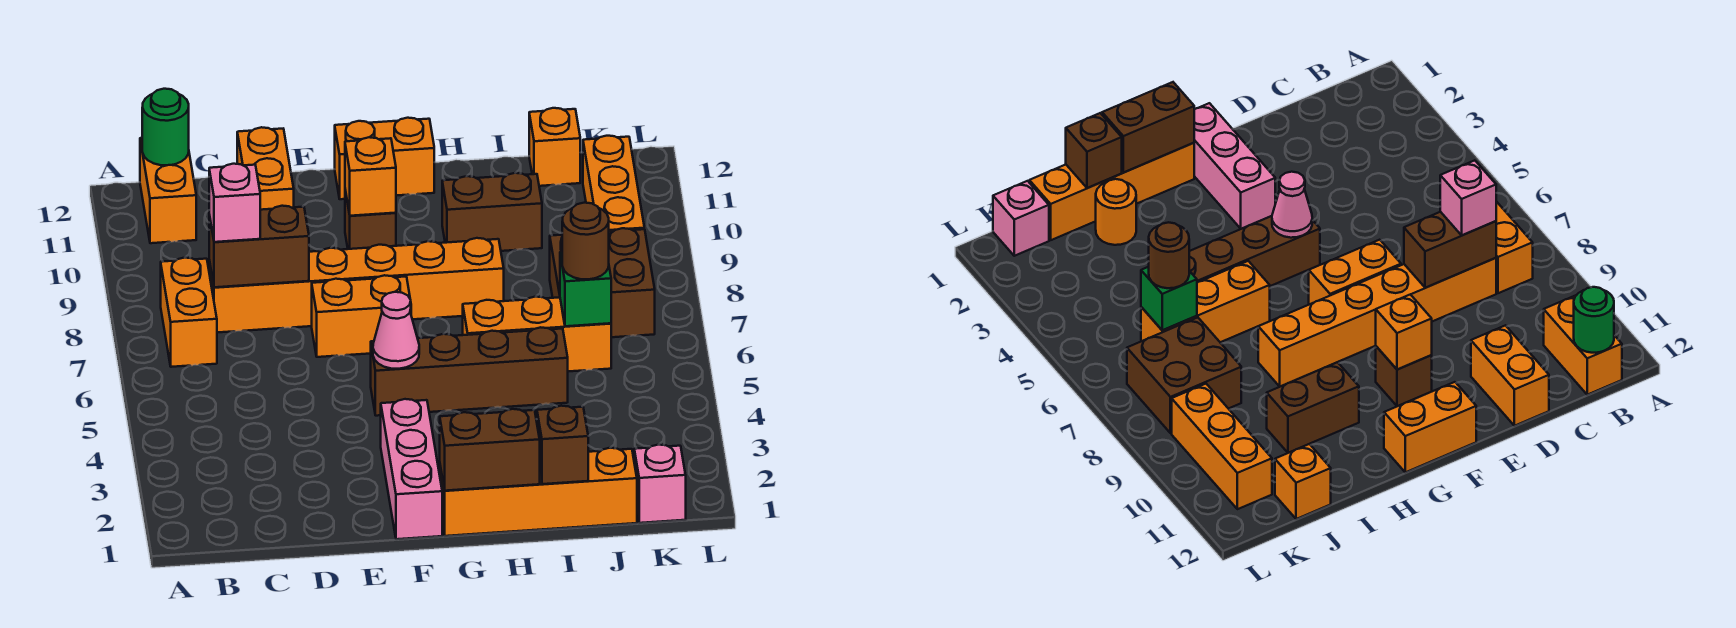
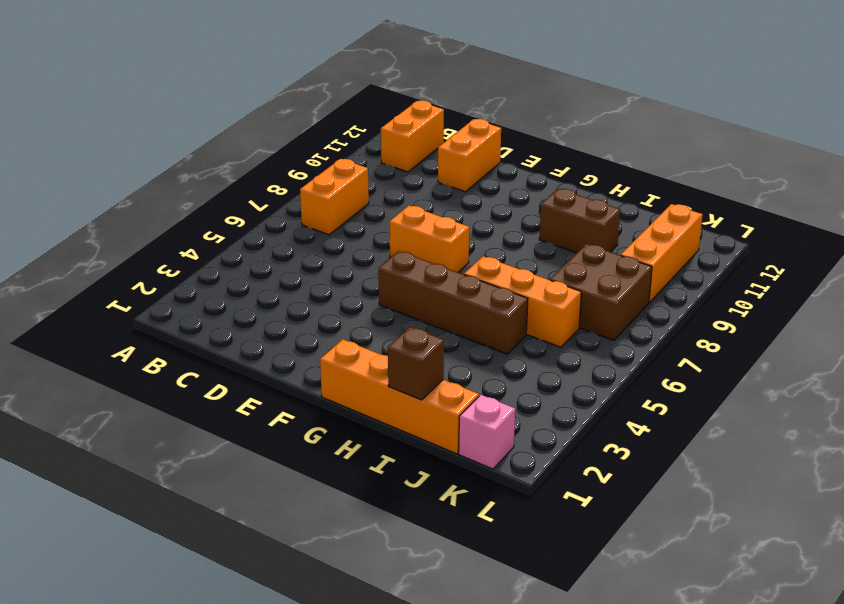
none -> orange 1x6 brick [209,238,504,333]
none -> pink 1x3 brick [381,399,442,539]
none -> brown 1x1 brick [345,190,396,249]

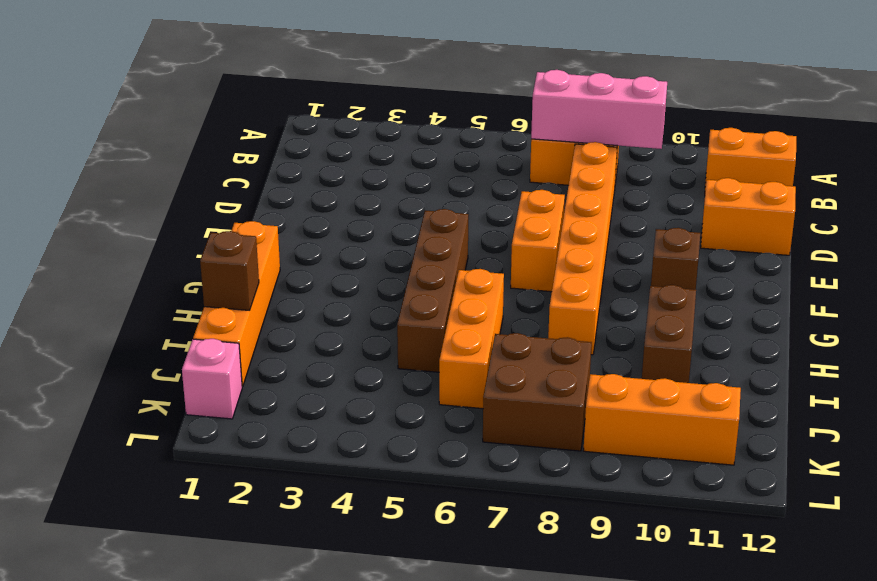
pink 1x3 brick [531,70,667,149] -> pink 1x3 brick moved to [381,399,442,539]
none -> orange 1x2 brick [335,118,434,199]
none -> orange 1x1 round brick [1096,179,1136,245]
none -> orange 1x1 brick [529,108,580,186]

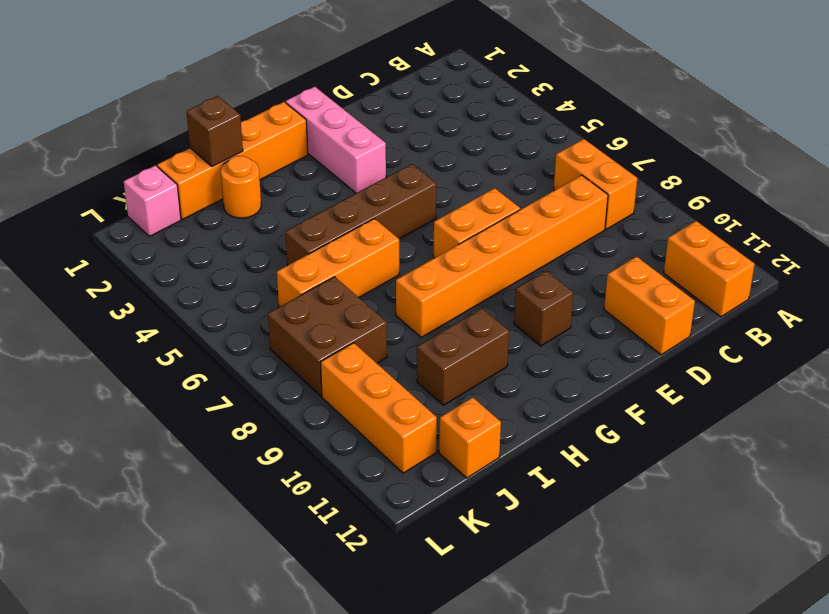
none -> orange 1x2 brick [335,118,434,199]
none -> green 1x1 round brick [142,89,189,165]
none -> brown 1x2 brick [209,206,309,287]

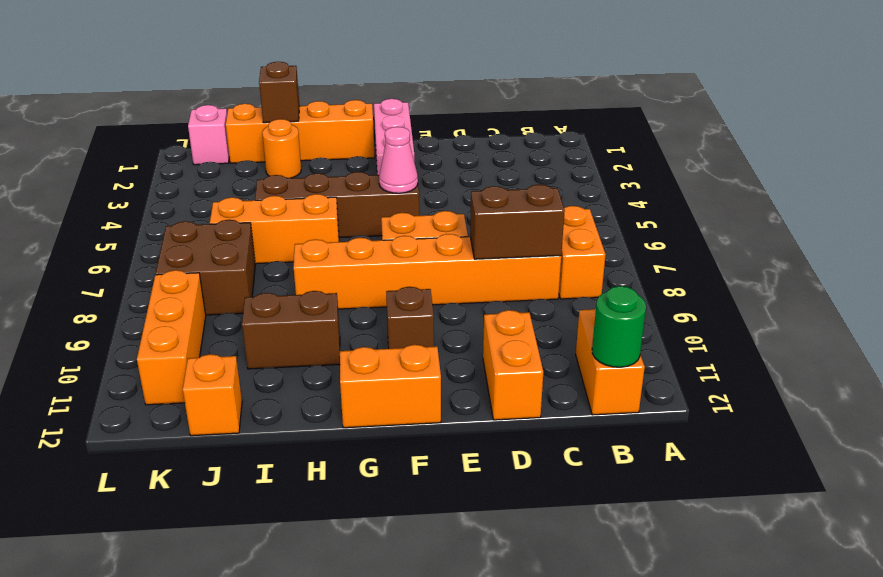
none -> orange 1x1 brick [345,137,396,216]
none -> brown 1x2 brick [440,409,540,491]
none -> green 1x1 brick [560,252,611,326]

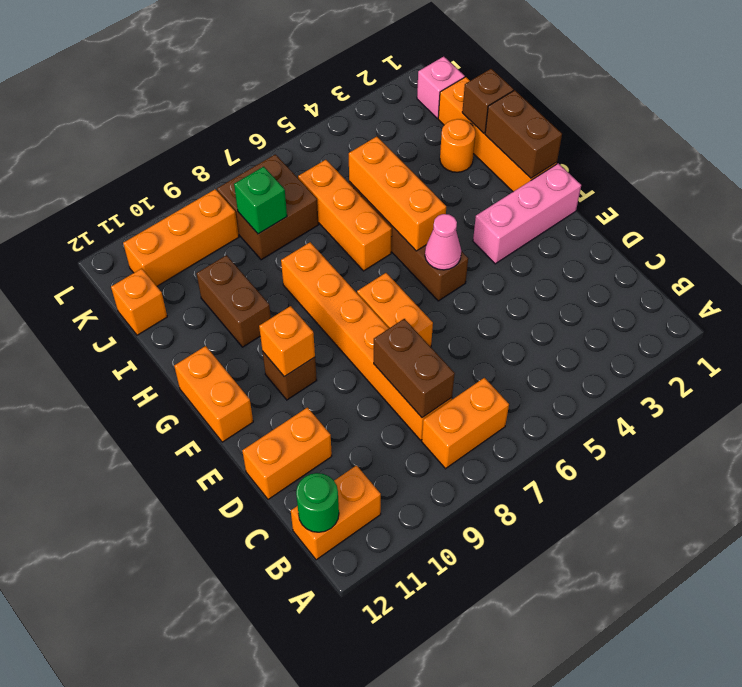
orange 1x3 brick [349,137,446,251] -> none
green 1x1 brick [234,167,287,234] -> green 1x1 brick moved to [560,252,611,326]
none -> pink 1x1 brick [209,164,260,242]
none -> brown 1x1 round brick [562,203,609,279]

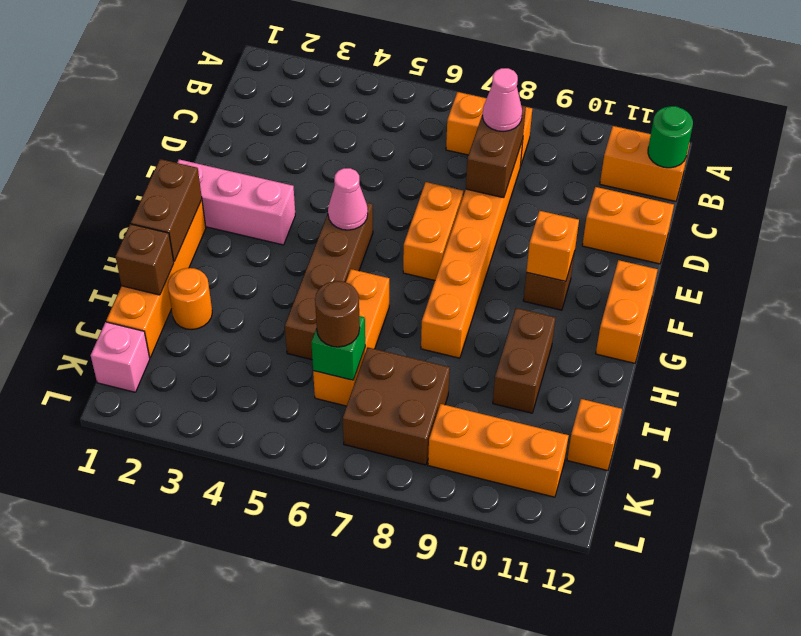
pink 1x1 cone [482,68,522,131] -> pink 1x1 brick [209,164,260,242]

